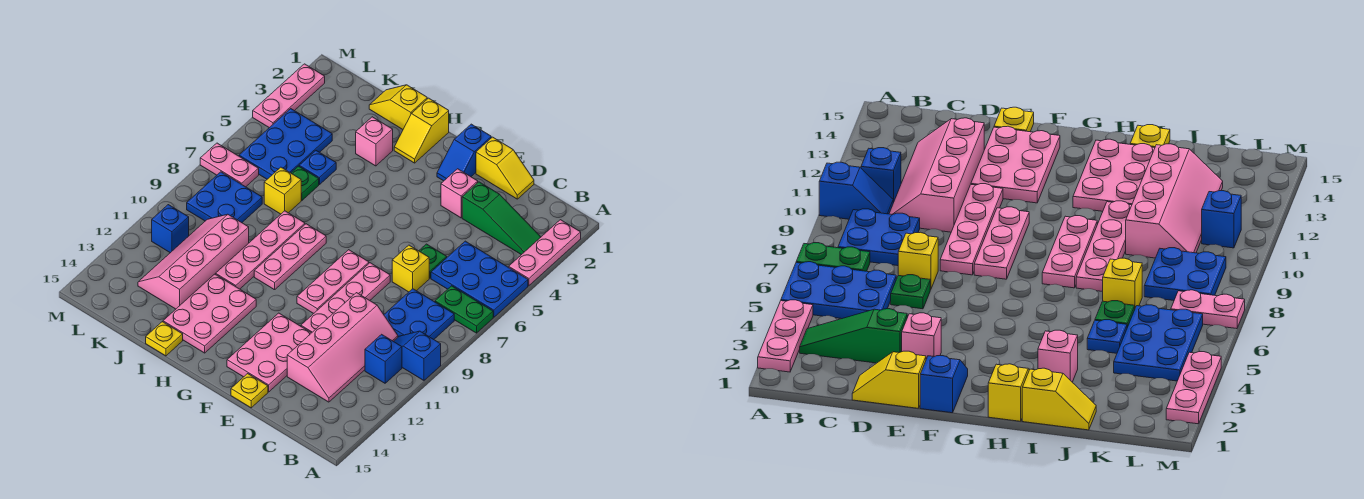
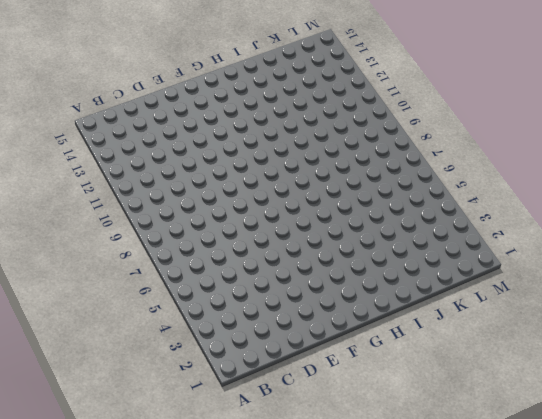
none -> pink 1x3 plate [509,220,581,286]
none -> blue 2x3 plate [431,241,528,317]
none -> green 1x2 plate [435,286,493,333]
none -> blue 1x2 slope [394,331,441,380]

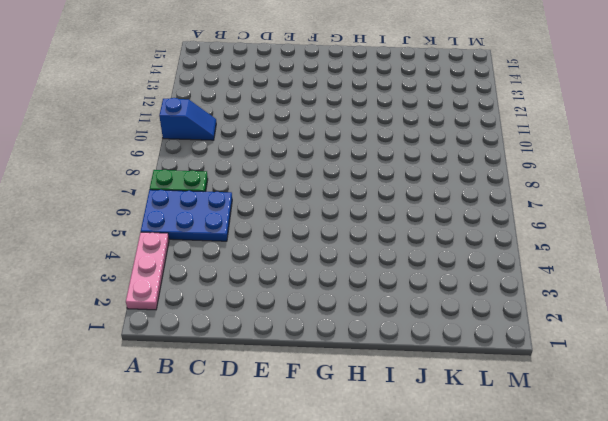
none -> green 1x3 slope [462,182,541,255]
none -> blue 2x2 plate [384,289,454,339]
none -> blue 1x1 brick [365,334,402,383]
none -> pink 2x4 slope [287,293,398,402]

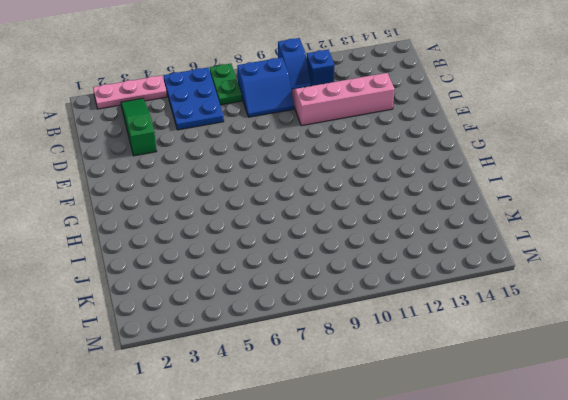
blue 2x2 slope [237,57,294,117] -> blue 2x2 plate [384,289,454,339]
none -> yellow 1x2 slope [476,137,534,199]
none -> green 1x1 plate [419,244,447,278]
none -> yellow 1x1 brick [392,245,429,292]
none -> pink 1x1 brick [441,169,478,218]

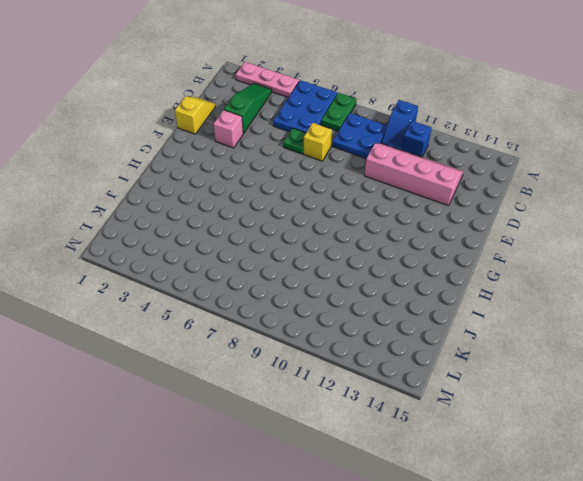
none -> pink 1x4 plate [301,263,390,333]
none -> pink 2x3 plate [227,313,311,392]
none -> yellow 1x1 plate [231,374,268,408]
none -> blue 1x2 slope [437,124,491,181]

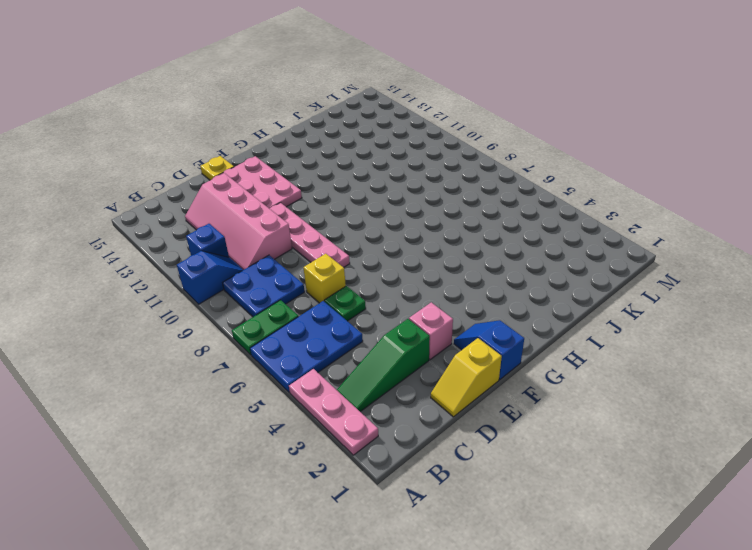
none -> pink 1x3 plate [297,250,369,314]
none -> yellow 1x2 slope [394,98,449,163]
none -> pink 1x3 plate [254,224,326,290]
none -> pink 2x3 plate [163,274,256,353]

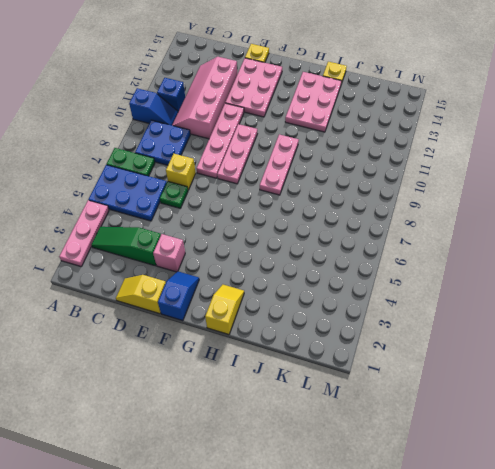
none -> yellow 1x2 slope [369,85,427,129]
none -> pink 1x1 brick [356,117,393,166]
none -> pink 1x4 plate [216,211,305,289]
none -> blue 1x1 plate [299,151,336,185]

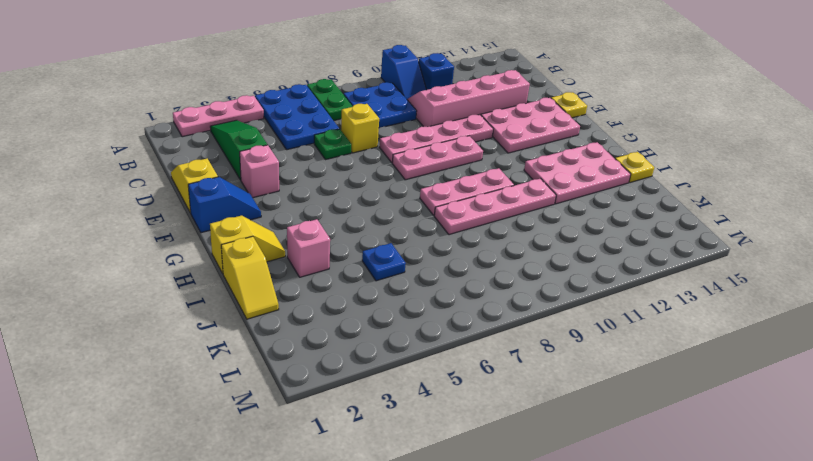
none -> green 1x1 plate [291,166,319,200]
none -> yellow 1x1 brick [264,167,301,214]
none -> pink 2x4 slope [138,214,249,309]
none -> blue 2x3 plate [239,109,332,179]

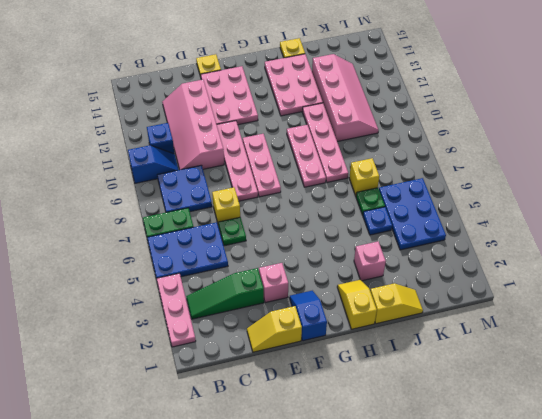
none -> blue 2x2 plate [187,172,262,223]
none -> pink 1x2 plate [200,143,259,187]
none -> blue 1x1 brick [152,205,189,253]
none -> pink 1x3 plate [253,64,325,128]

